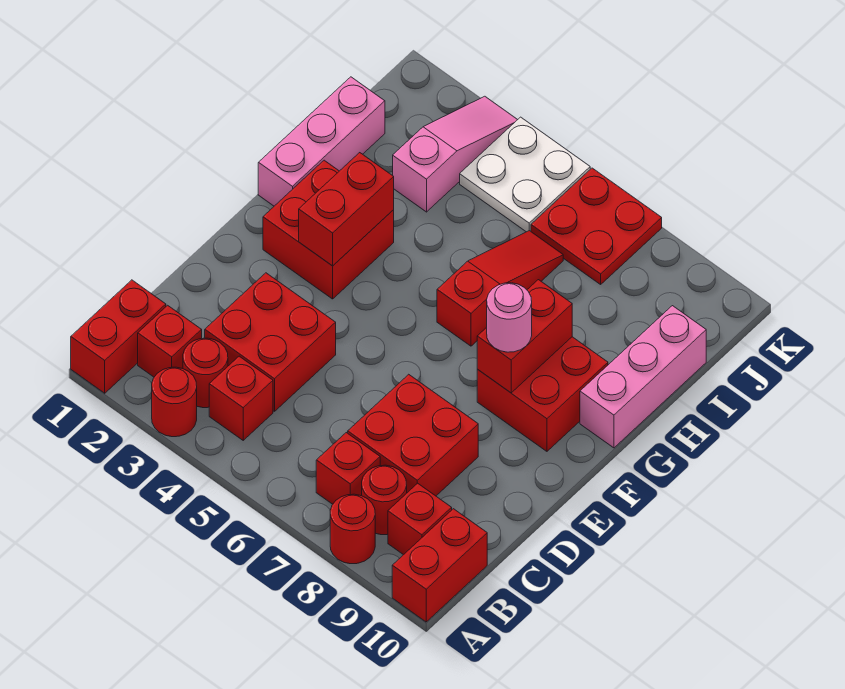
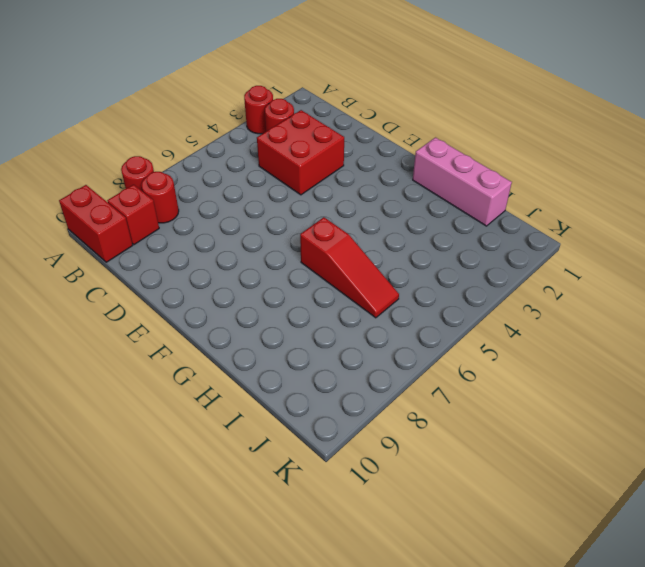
none -> red 1x2 brick [71,280,166,393]
none -> red 1x1 brick [138,305,202,377]
none -> red 1x1 brick [209,356,273,440]

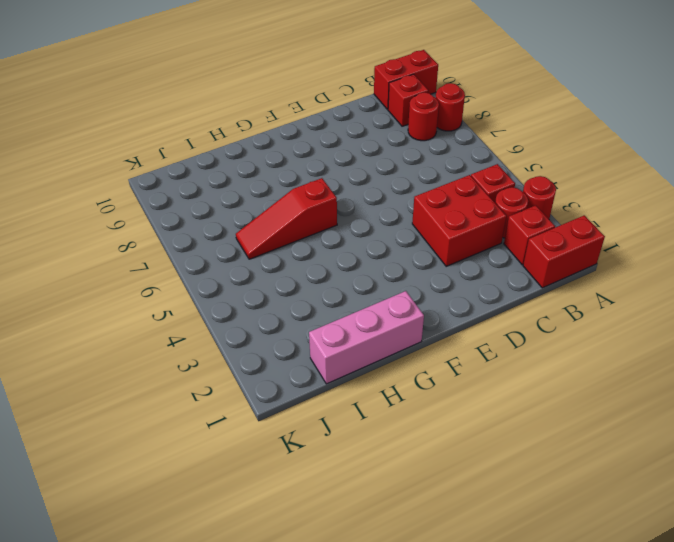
none -> red 1x1 brick [316,433,380,504]
none -> red 2x2 brick [348,374,478,496]
none -> red 2x2 brick [263,160,394,299]

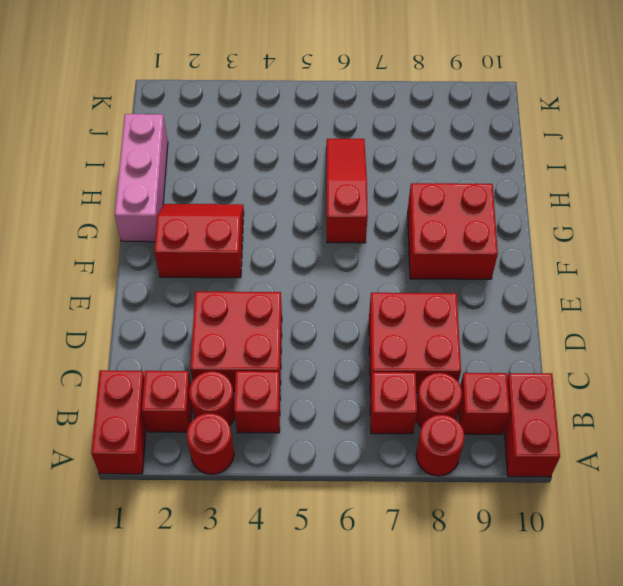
red 2x2 slope [154,204,244,278] -> red 2x2 brick [263,160,394,299]
none -> pink 1x3 brick [580,306,706,448]
none -> pink 1x3 slope [393,96,518,212]
none -> white 2x2 plate [460,117,590,232]

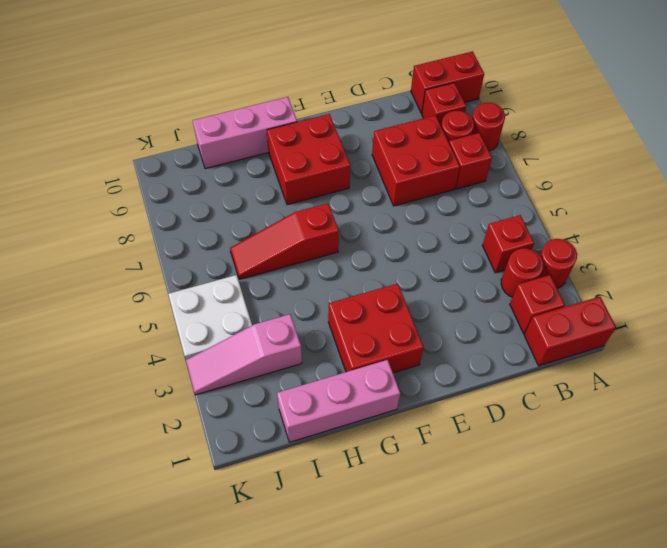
none -> red 2x2 brick [205,273,336,411]
none -> red 2x2 plate [531,168,662,284]
none -> red 1x2 brick [299,153,394,266]

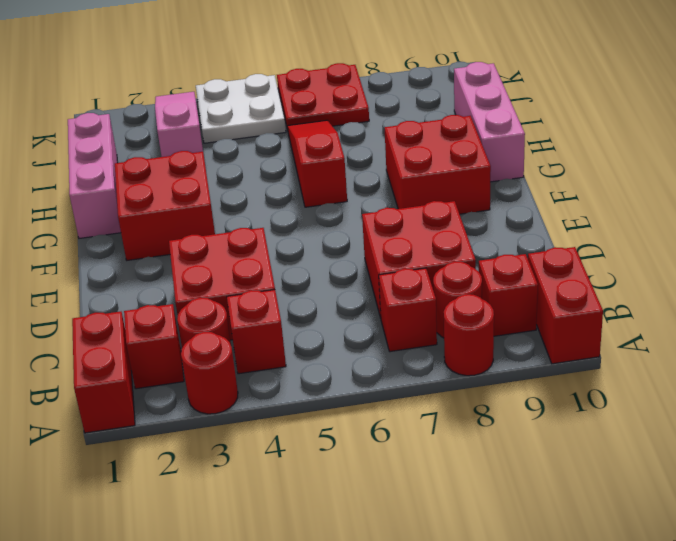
none -> red 1x2 brick [299,153,394,266]
none -> red 1x2 brick [477,280,572,393]
none -> pink 1x1 round brick [487,283,532,352]

